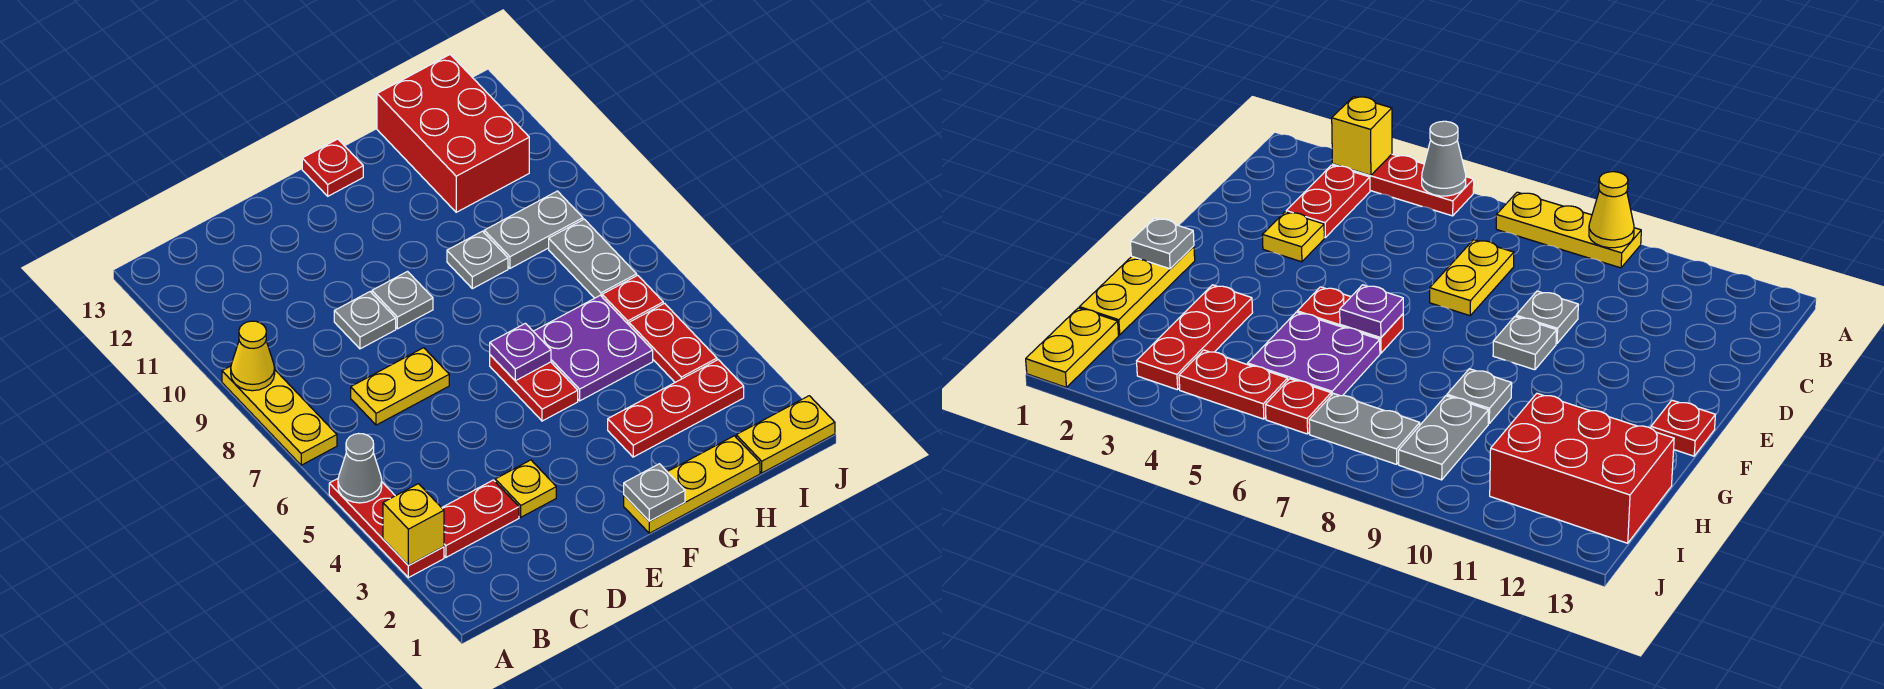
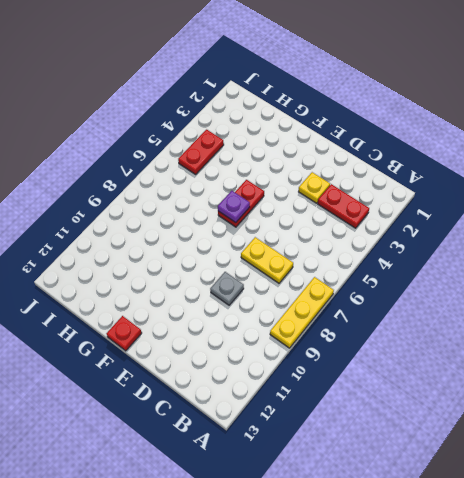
none -> red 1x3 plate [329,479,444,578]
none -> grey 1x1 plate [372,272,433,329]
none -> yellow 1x3 plate [624,436,760,533]

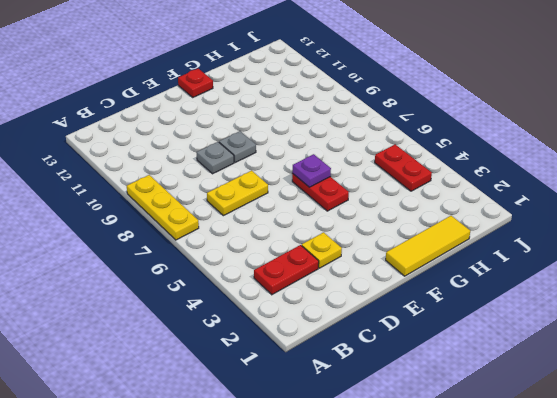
yellow 1x3 tile [386,216,470,276] -> yellow 1x3 plate [624,436,760,533]
none -> red 1x3 plate [329,479,444,578]
none -> red 1x3 plate [608,360,744,457]
none -> purple 2x2 plate [533,295,653,401]

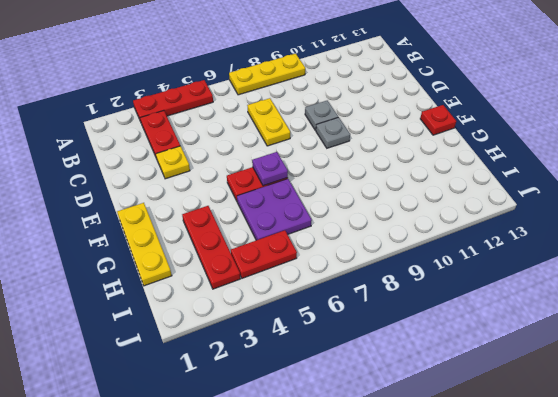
none -> grey 1x1 plate [447,231,508,289]
none -> grey 1x2 plate [484,191,583,268]
none -> red 2x3 brick [377,55,529,212]

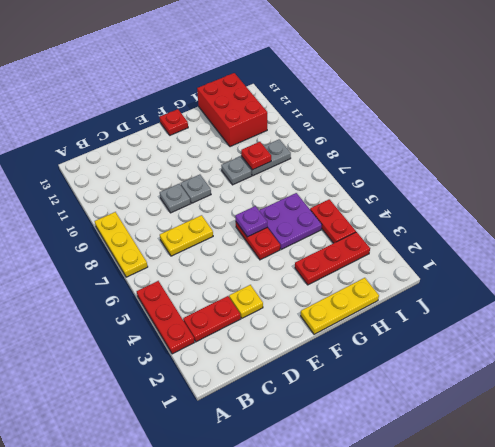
red 1x1 plate [241,142,271,170] -> red 1x1 plate moved to [602,275,663,325]
none -> yellow 1x2 plate [736,396,835,473]
none -> grey 1x2 plate [549,219,637,298]
none -> yellow 1x1 brick [383,484,444,566]

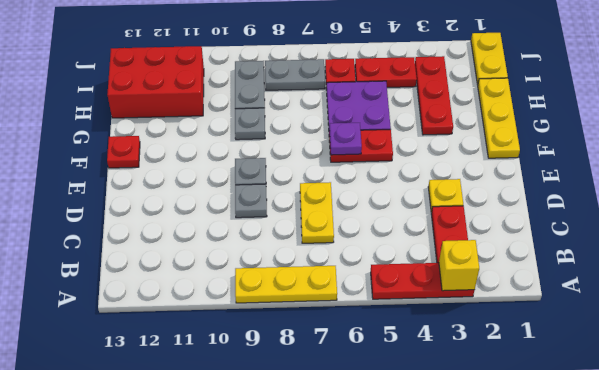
none -> grey 1x1 cone [338,434,382,503]
none -> yellow 1x1 cone [231,321,275,391]
none -> grey 1x1 plate [624,464,685,521]

